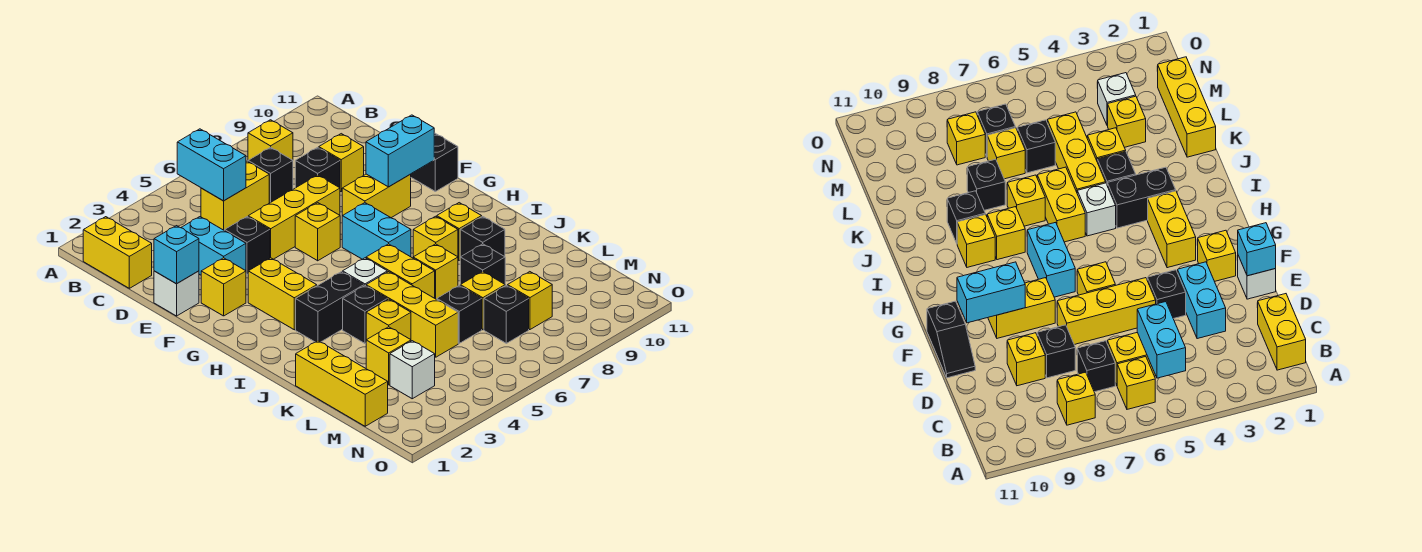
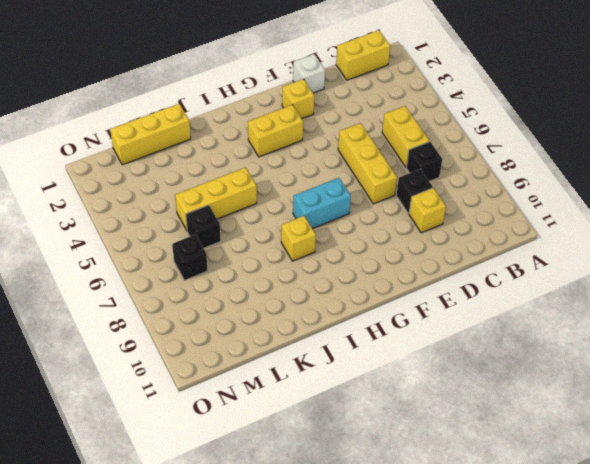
none -> yellow 1x1 brick [1117,357,1155,409]
none -> yellow 1x1 brick [248,120,293,160]
none -> cyan 1x2 brick [181,217,246,275]
none -> black 1x1 brick [225,217,270,275]

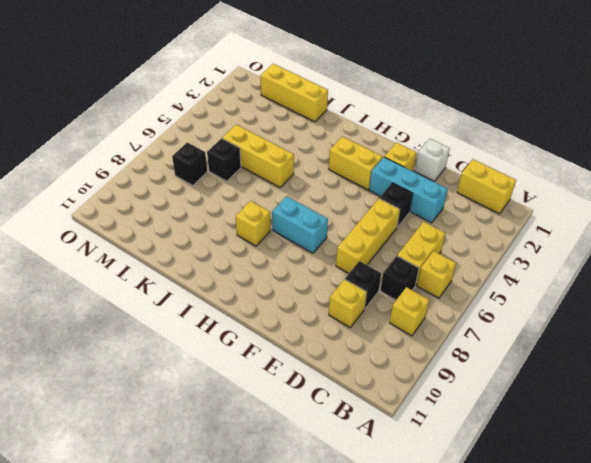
cyan 1x3 brick [369,157,448,223] -> cyan 1x2 brick [181,217,246,275]
none -> black 1x2 slope [411,133,458,192]
none -> yellow 1x1 brick [295,203,340,261]
none -> yellow 1x2 brick [342,174,411,218]
none -> black 1x2 brick [296,272,364,342]

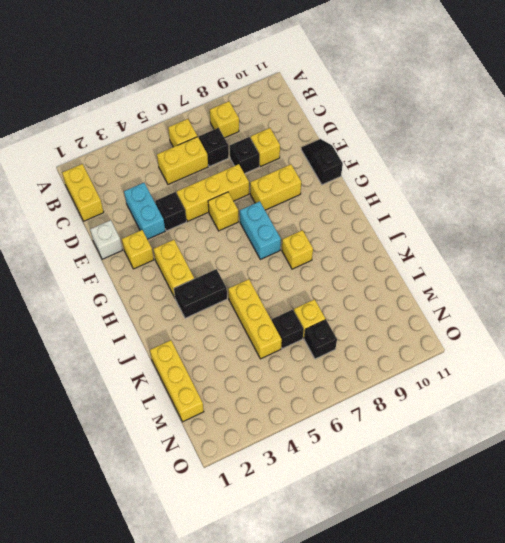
none -> white 1x1 brick [343,258,387,286]
none -> yellow 1x2 brick [366,244,435,298]
none -> yellow 1x1 brick [437,203,482,261]
none -> black 1x1 brick [343,286,387,343]

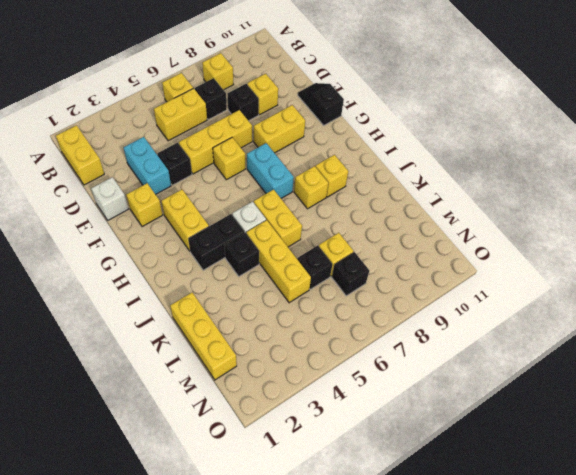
none -> yellow 1x1 brick [413,244,458,300]
none -> black 1x1 brick [460,216,505,257]
none -> yellow 1x1 brick [366,299,411,340]
none -> black 1x1 brick [460,244,505,285]

